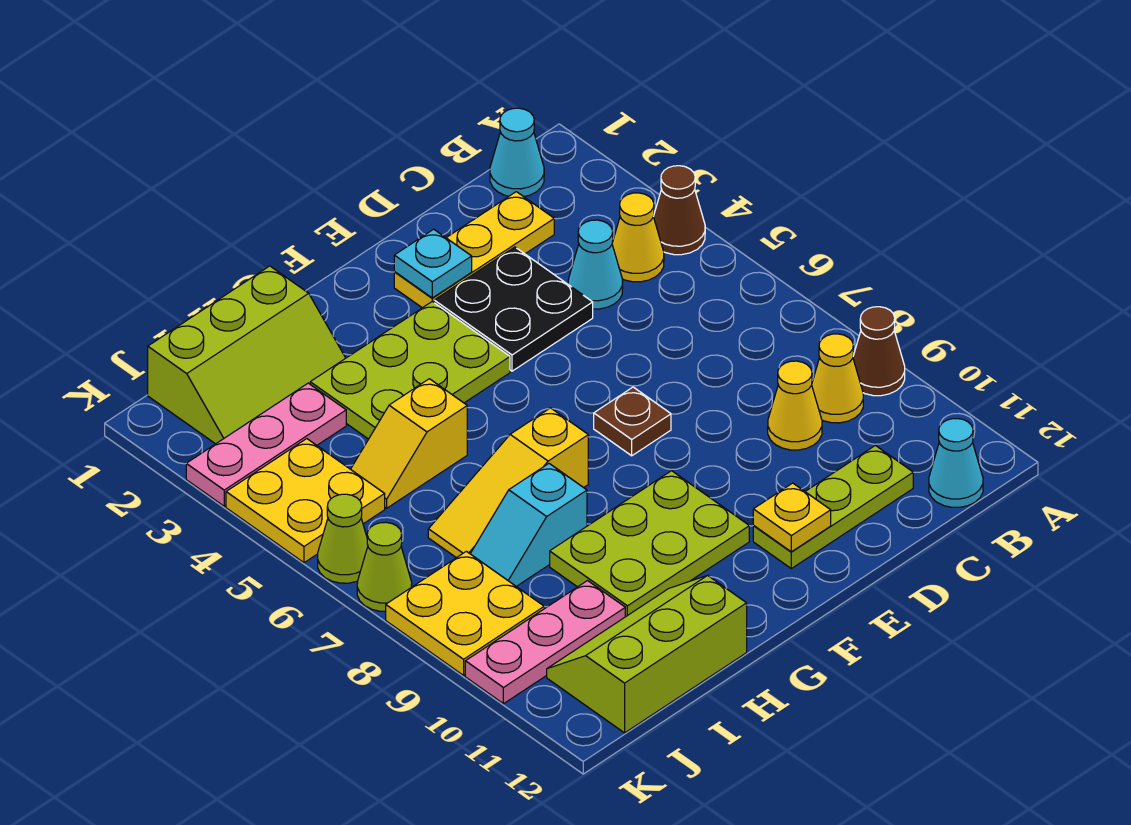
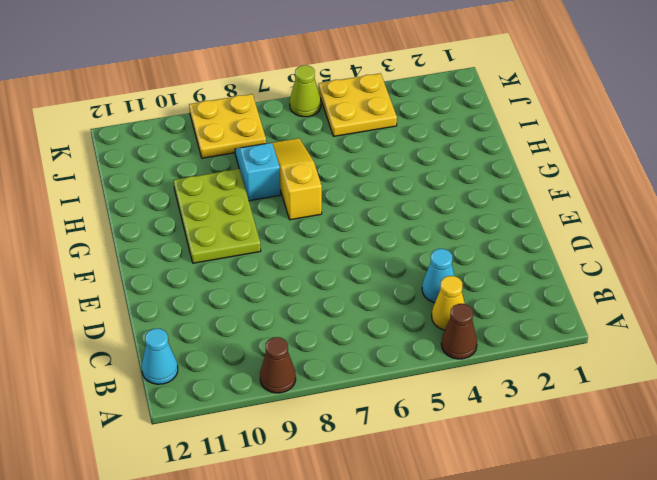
none -> cyan 1x1 cone [490,108,544,197]
none -> yellow 1x1 cone [812,334,863,423]
none -> yellow 1x3 plate [394,192,554,308]

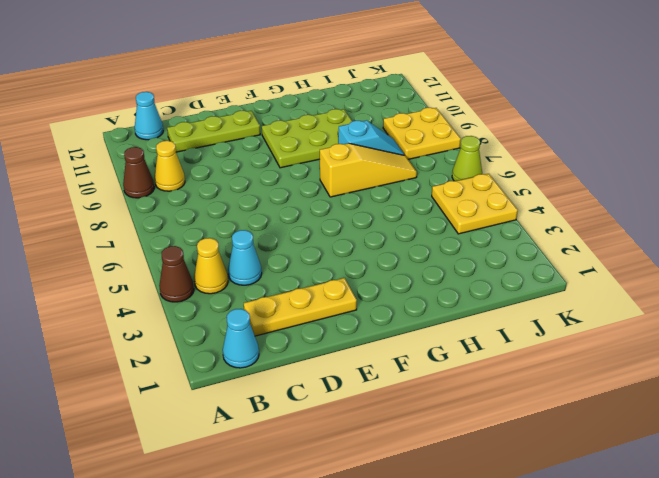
none -> yellow 1x1 cone [768,361,822,450]
none -> black 2x2 plate [434,247,593,371]
none -> brown 1x1 plate [594,387,671,456]

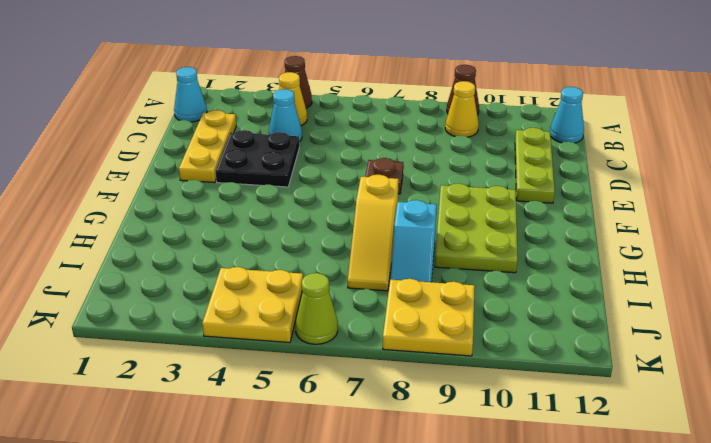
none -> yellow 1x1 cone [768,361,822,450]
none -> lime 2x3 plate [310,302,510,439]
none -> lime 2x3 slope [148,266,345,444]

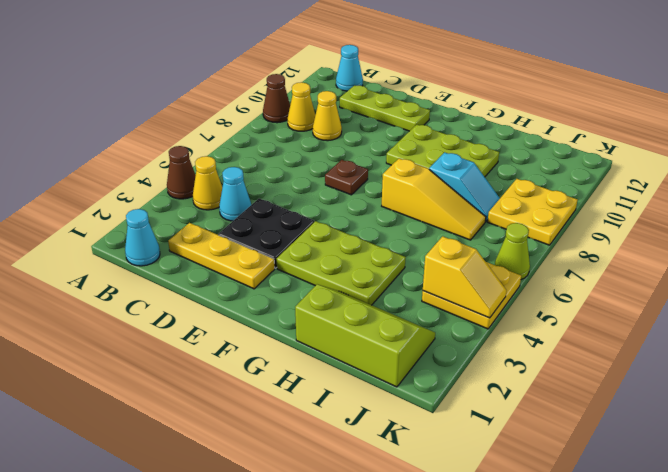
yellow 1x2 slope [423,236,507,318] -> yellow 1x2 slope moved to [351,379,467,508]
none -> lime 2x3 slope [547,575,747,733]
none -> pink 1x3 plate [186,383,346,506]
none -> pink 1x3 plate [465,581,625,704]

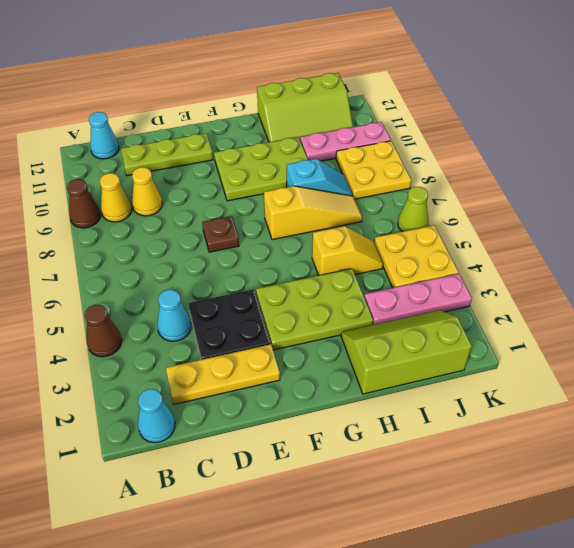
none -> yellow 1x1 cone [612,193,664,282]
none -> lime 1x1 cone [357,522,412,611]
none -> cyan 1x1 plate [394,229,472,298]

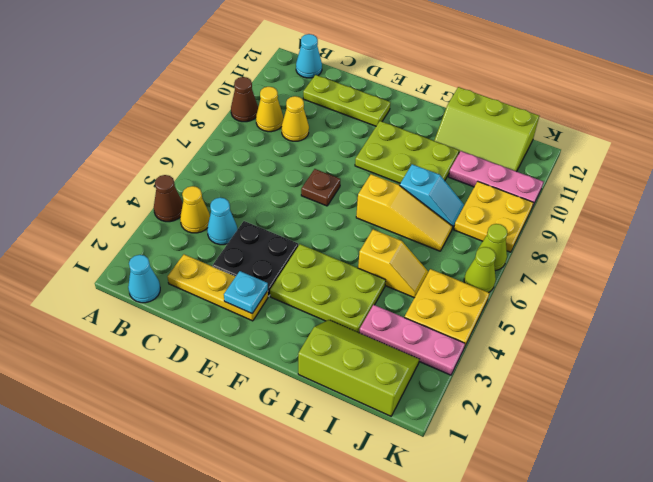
none -> yellow 1x1 plate [753,483,831,552]

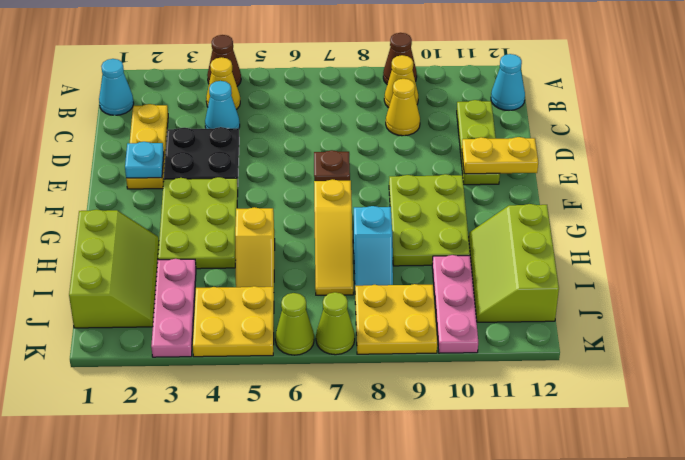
yellow 1x2 plate [462,137,538,174] -> yellow 1x1 plate [753,483,831,552]

